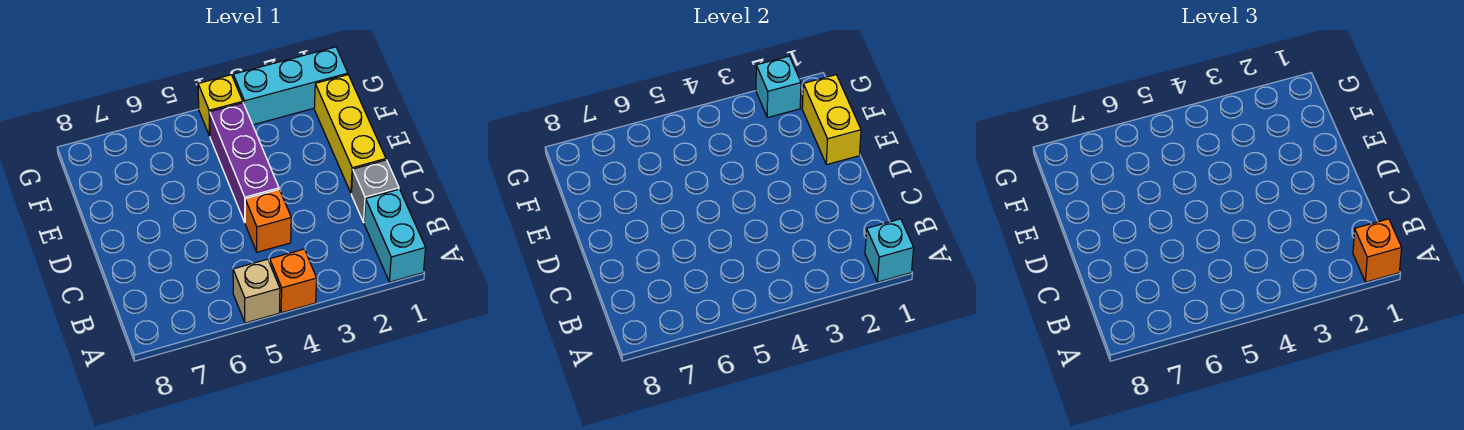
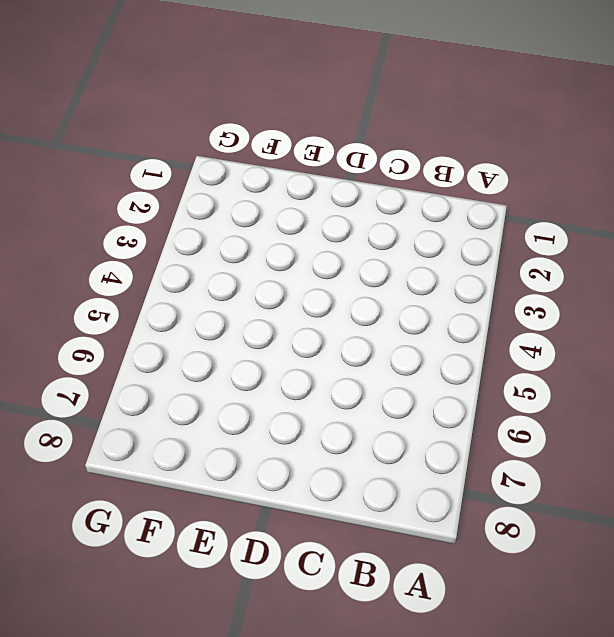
none -> cyan 1x2 brick [364,189,426,282]
none -> orange 1x1 brick [270,249,317,313]
none -> tan 1x1 brick [233,259,280,323]

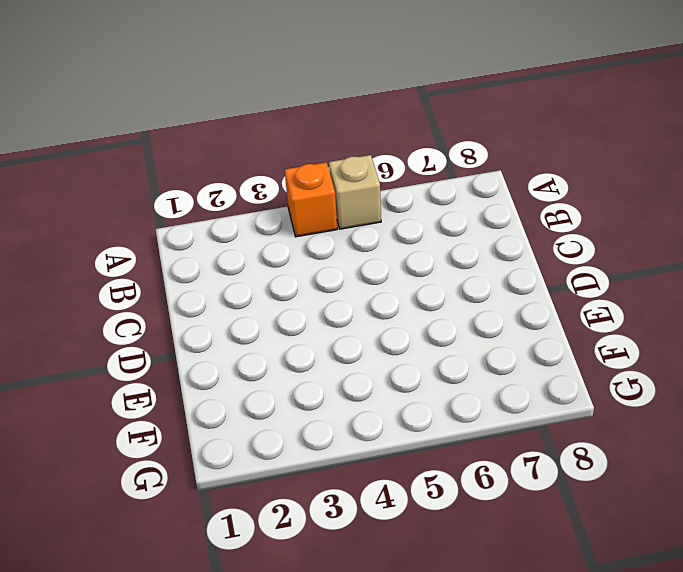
none -> cyan 1x2 brick [364,189,426,282]
none -> grey 1x1 brick [351,160,399,222]
none -> orange 1x1 brick [245,190,291,252]

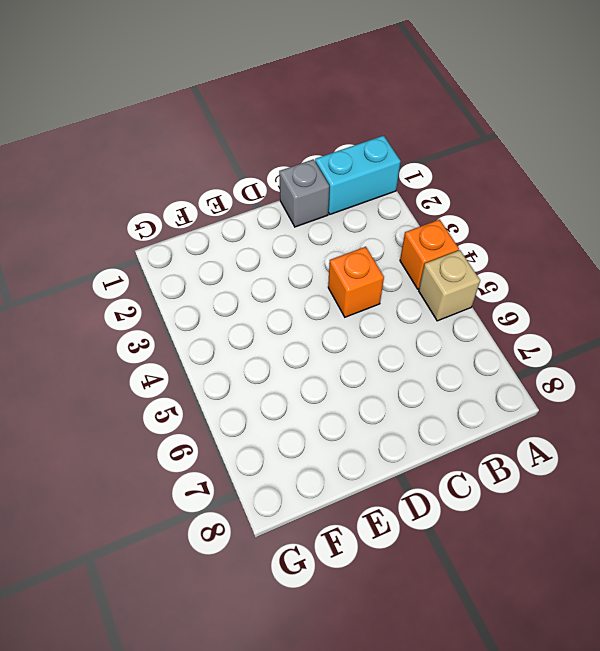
none -> yellow 1x3 brick [314,75,386,193]
none -> purple 1x3 brick [210,103,279,222]
none -> cyan 1x3 brick [233,47,348,125]

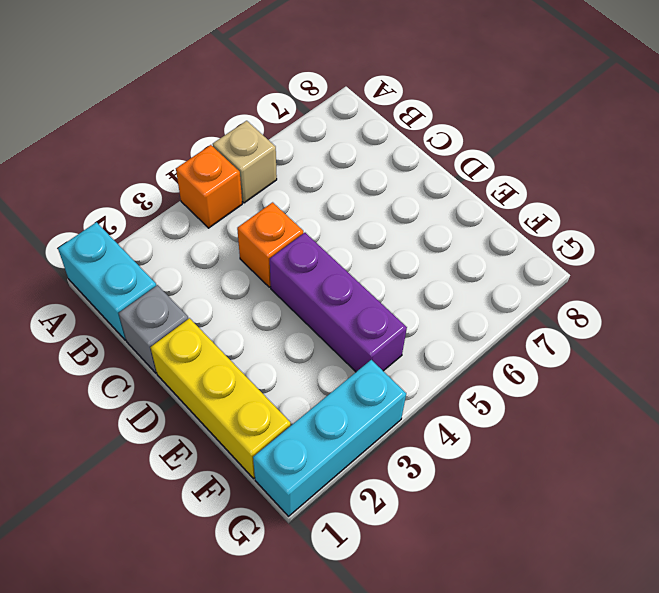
none -> yellow 1x1 brick [198,75,243,136]
none -> cyan 1x1 brick [865,219,914,282]
none -> yellow 1x2 brick [802,75,861,165]

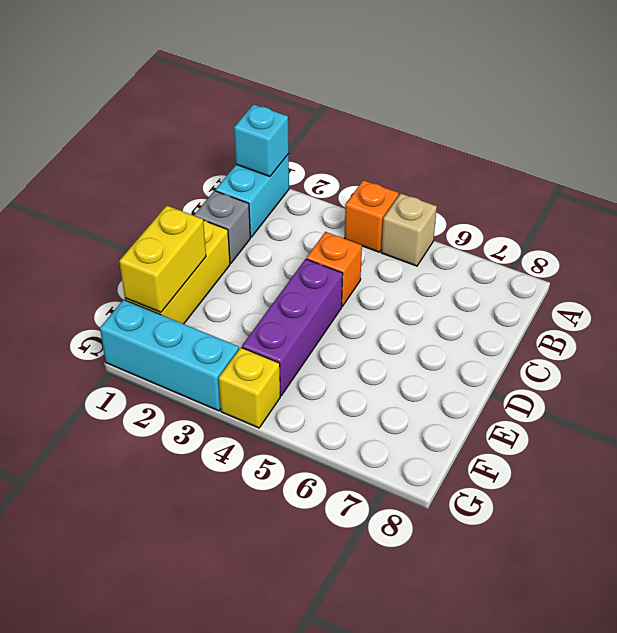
none -> cyan 1x1 brick [756,56,801,118]
none -> orange 1x1 brick [1353,219,1402,282]

